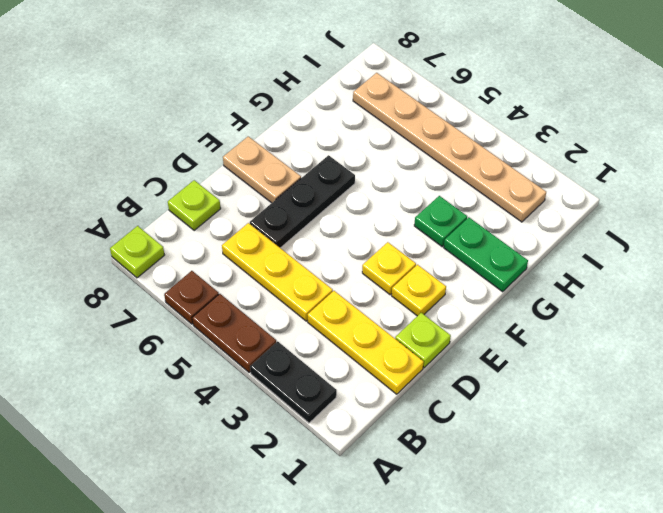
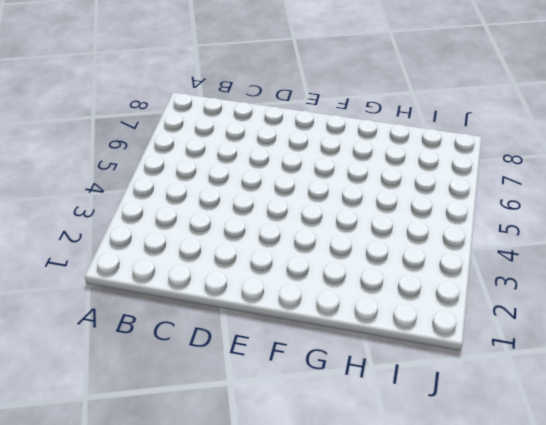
none -> black 1x2 plate [250,341,337,423]
none -> brown 1x2 plate [192,294,276,372]
none -> brown 1x1 plate [164,271,219,324]

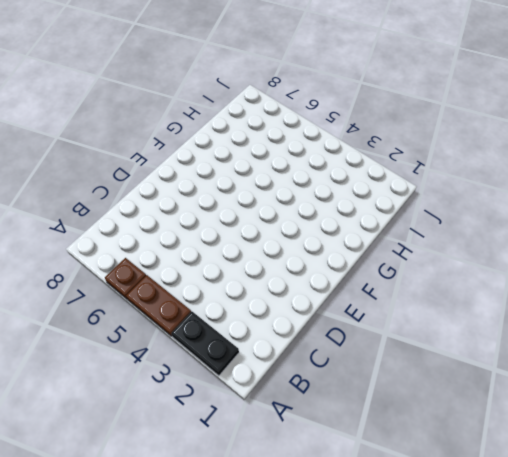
none -> lime 1x1 plate [110,226,164,278]
none -> yellow 1x3 plate [308,291,424,394]
none -> yellow 1x3 plate [222,223,333,321]

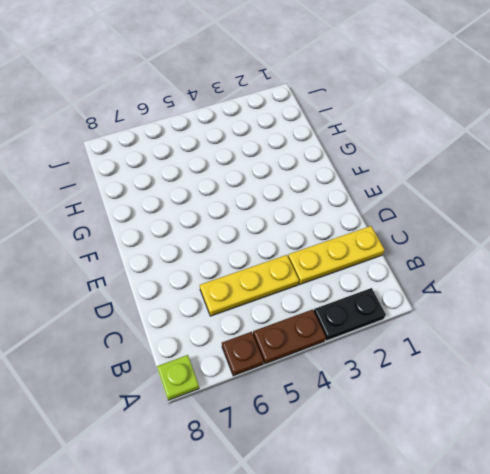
none -> lime 1x1 plate [168,180,221,230]
none -> lime 1x1 plate [395,313,451,368]
none -> black 1x3 plate [250,155,355,248]

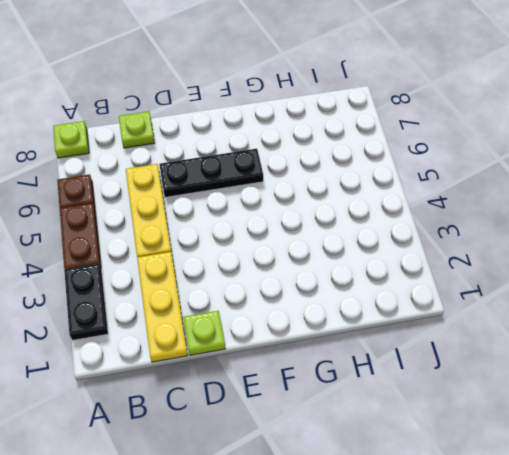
none -> yellow 1x1 plate [392,265,446,316]
none -> yellow 1x1 plate [362,242,416,295]
none -> tan 1x2 plate [223,136,301,203]

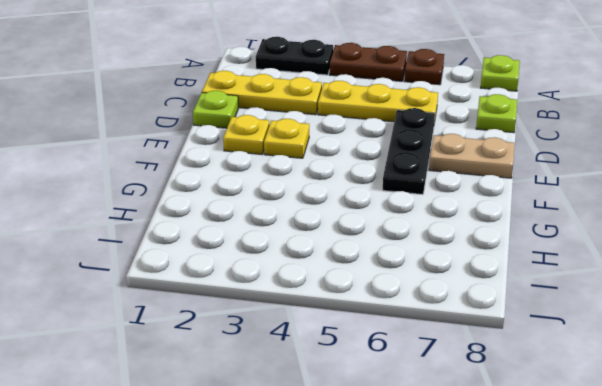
none -> green 1x2 plate [444,217,528,292]
none -> green 1x1 plate [414,196,467,247]
none -> tan 1x6 plate [353,73,546,222]

